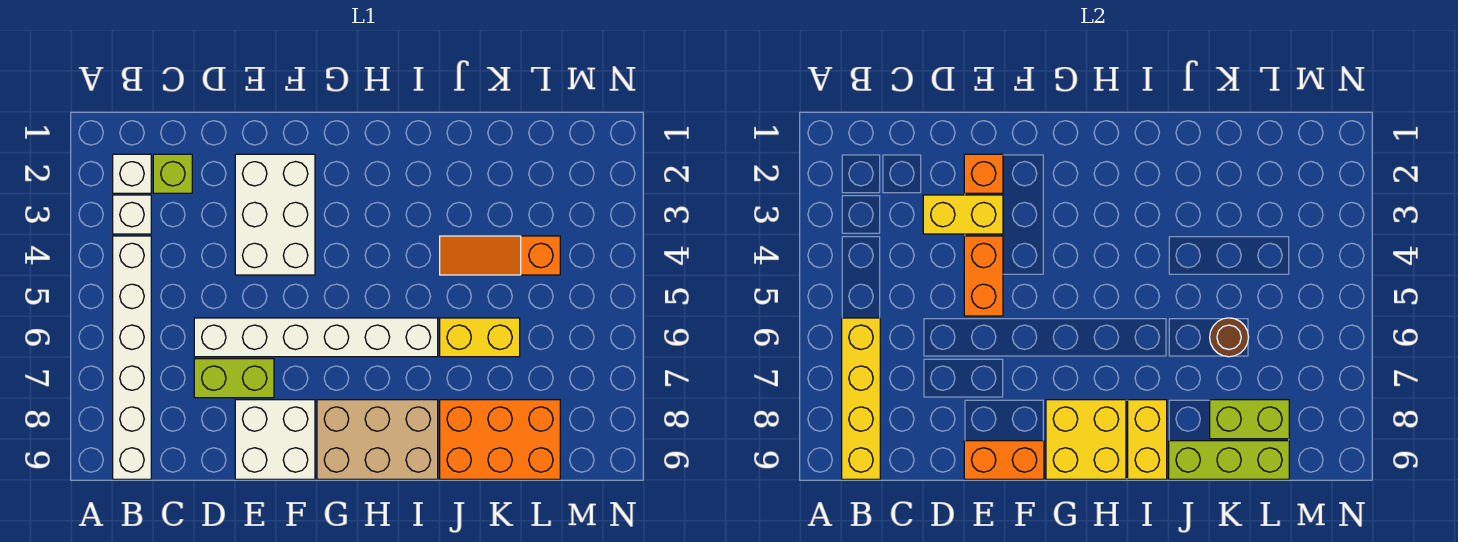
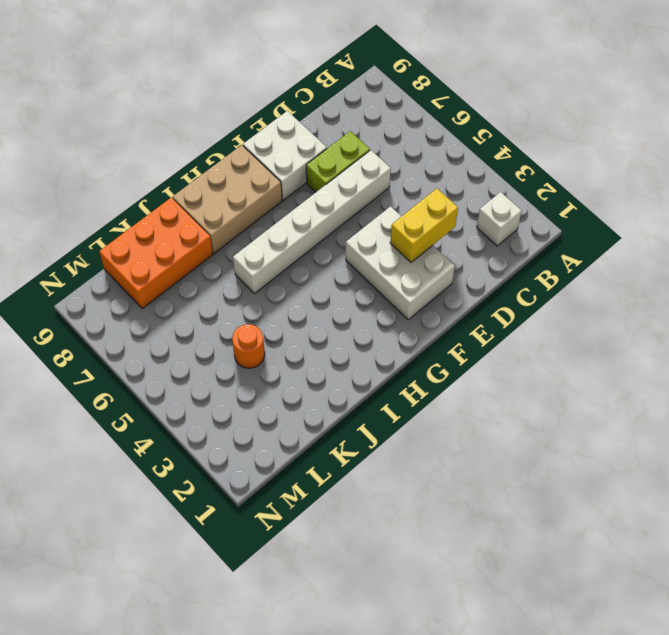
orange 1x1 round brick [232,324,265,368] -> orange 1x3 slope [440,236,560,275]
none -> white 1x1 brick [113,195,151,234]
none -> white 1x6 brick [113,236,151,479]
none -> lime 1x1 brick [153,154,192,193]

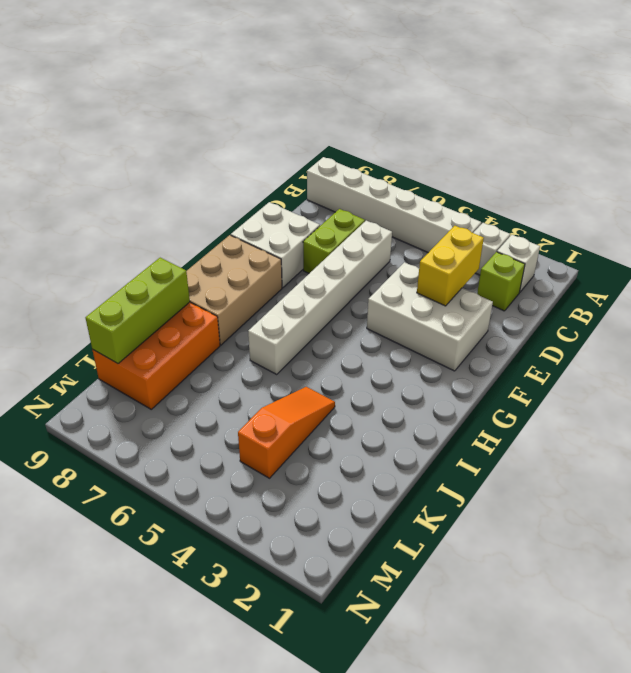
none -> yellow 1x2 brick [440,318,520,357]
none -> yellow 1x4 brick [842,318,880,479]
none -> orange 1x1 brick [964,154,1003,193]

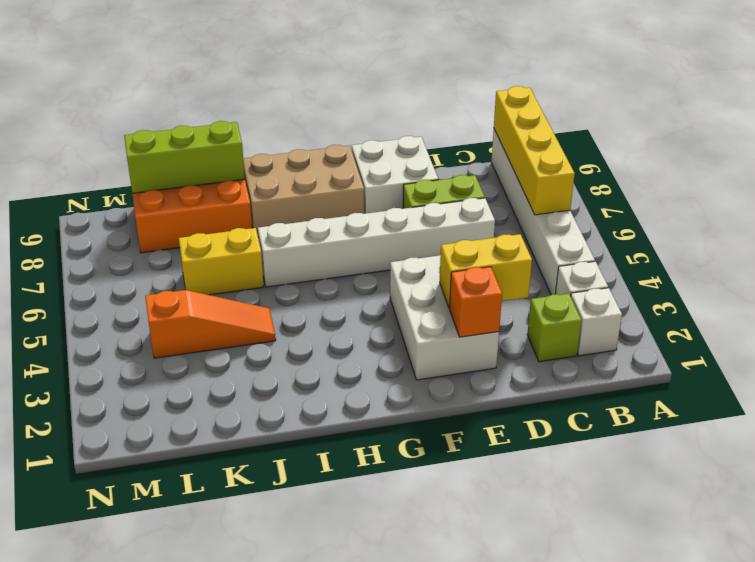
none -> orange 1x2 brick [964,236,1003,316]
none -> orange 1x2 brick [964,441,1044,479]
none -> yellow 2x2 brick [1046,400,1126,479]

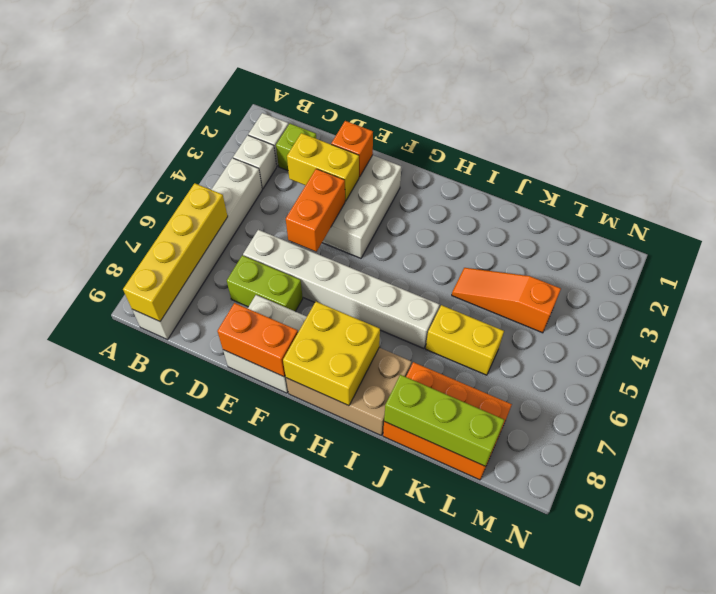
none -> yellow 1x2 brick [1128,400,1167,479]
none -> brown 1x1 round brick [1210,318,1249,357]
none -> lime 1x2 brick [1210,400,1289,439]

